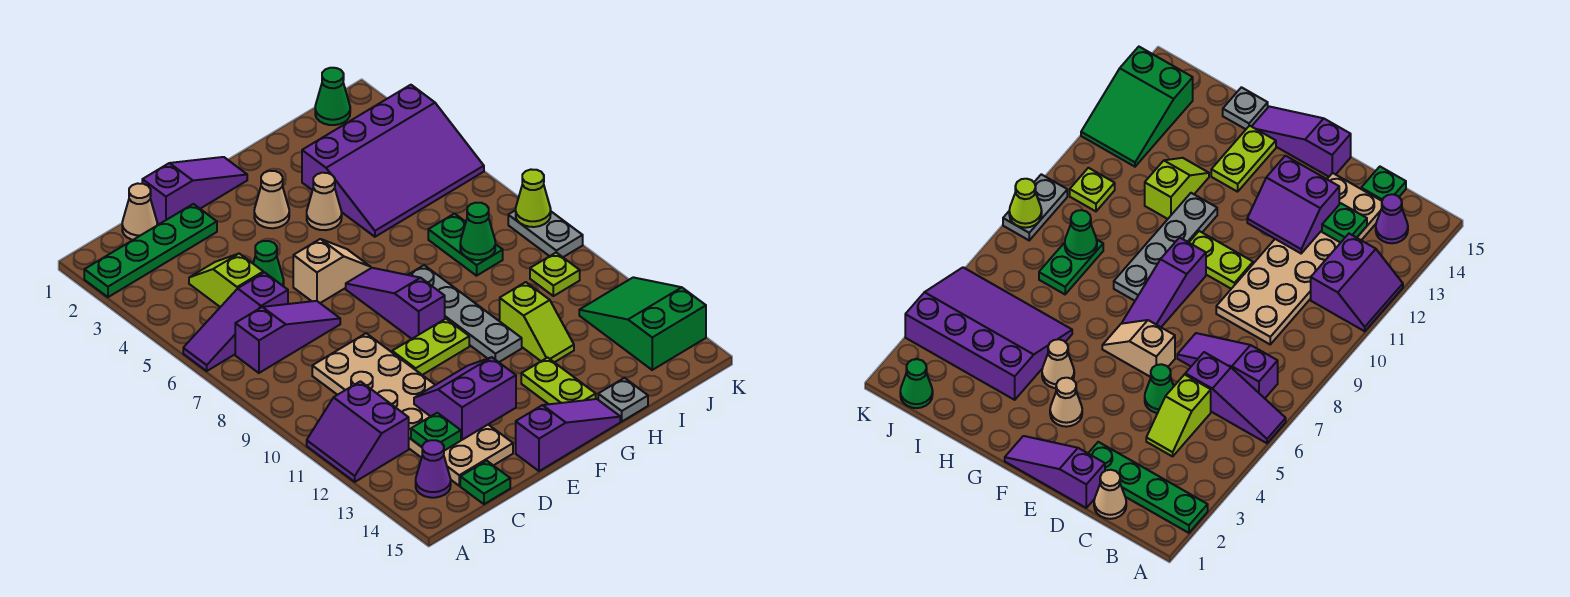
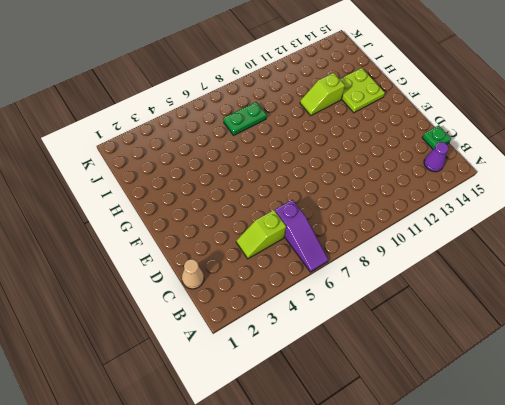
lime 2x2 plate [340,68,385,113] -> lime 1x2 plate [521,358,596,404]
lime 1x2 slope [300,73,345,115] -> lime 1x2 slope turned to [500,282,574,362]
none -> green 1x4 plate [84,204,217,297]
none -> purple 2x2 slope [307,381,409,482]
none -> purple 1x3 slope [235,301,340,373]
none -> tan 2x6 plate [312,333,513,486]

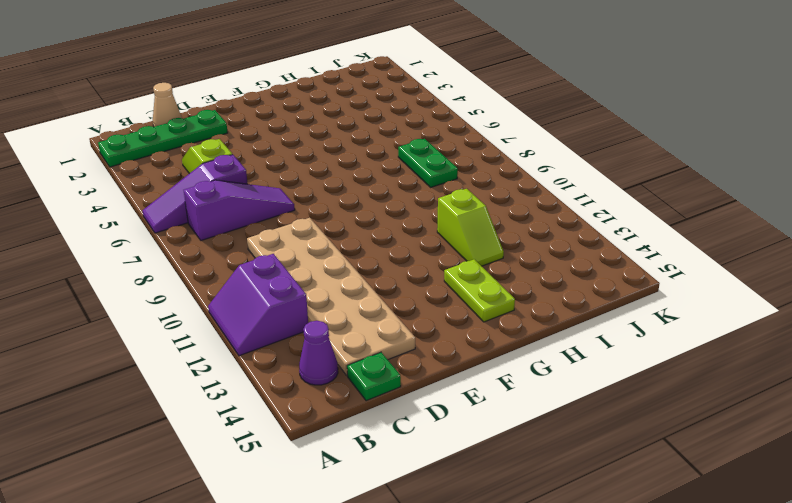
none -> purple 1x3 slope [142,157,247,224]
none -> green 1x1 cone [253,241,284,286]
none -> tan 1x2 slope [293,239,371,303]
none -> lime 1x2 plate [392,319,469,375]

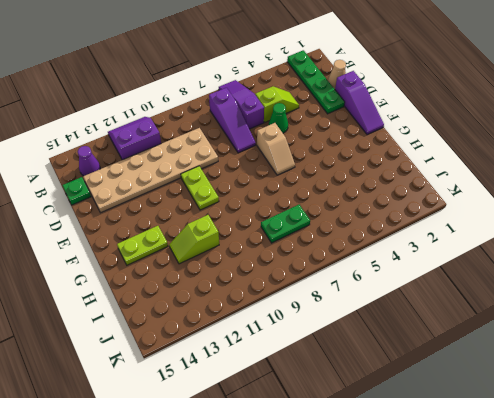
none -> purple 1x3 slope [516,399,620,471]
none -> tan 1x1 cone [254,171,289,228]
none -> purple 1x3 slope [346,268,445,339]
none -> tan 1x1 cone [307,173,342,230]

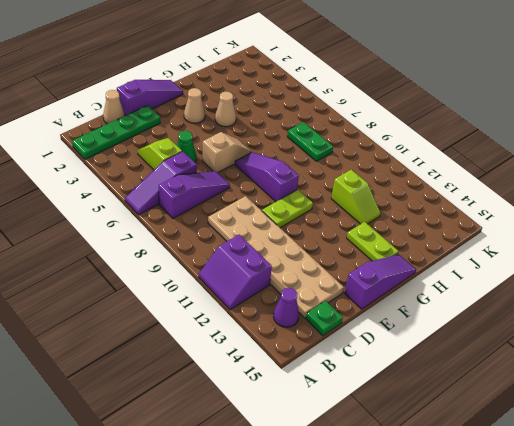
none -> grey 1x4 plate [408,265,522,362]
none -> purple 3x4 slope [302,85,484,237]
none -> grey 1x1 plate [598,378,648,421]
none -> green 1x1 cone [315,68,350,125]

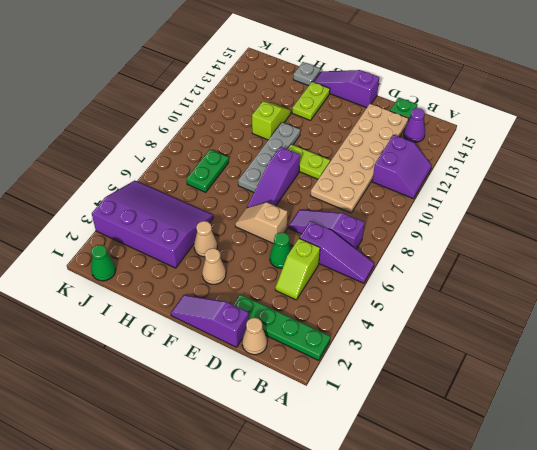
none -> lime 1x1 plate [530,253,580,296]
none -> green 2x3 slope [579,277,706,370]
none -> grey 1x2 plate [508,210,583,257]
none -> green 1x1 plate [411,413,461,451]

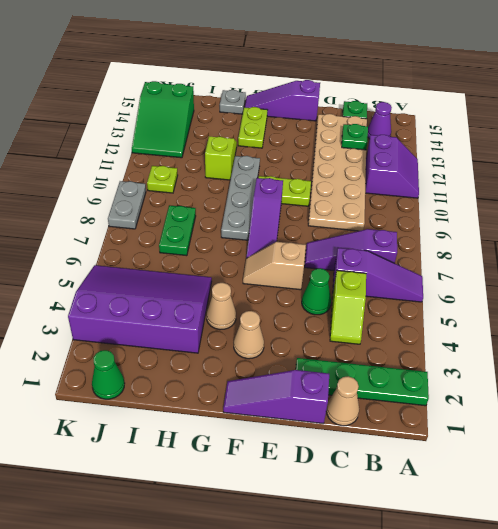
none -> purple 2x2 slope [414,357,516,440]
none -> green 1x1 cone [460,203,495,260]
none -> lime 1x1 cone [516,169,551,227]

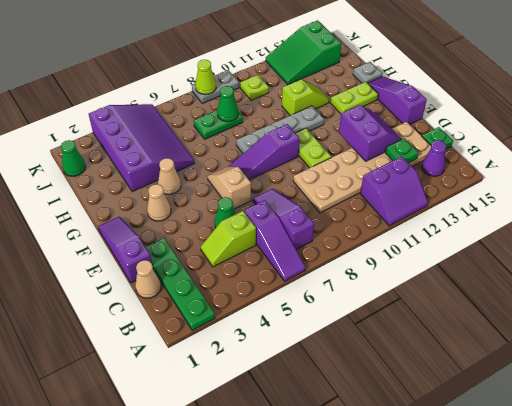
purple 2x2 slope [339,105,402,161] -> purple 2x2 slope turned to [414,357,516,440]

